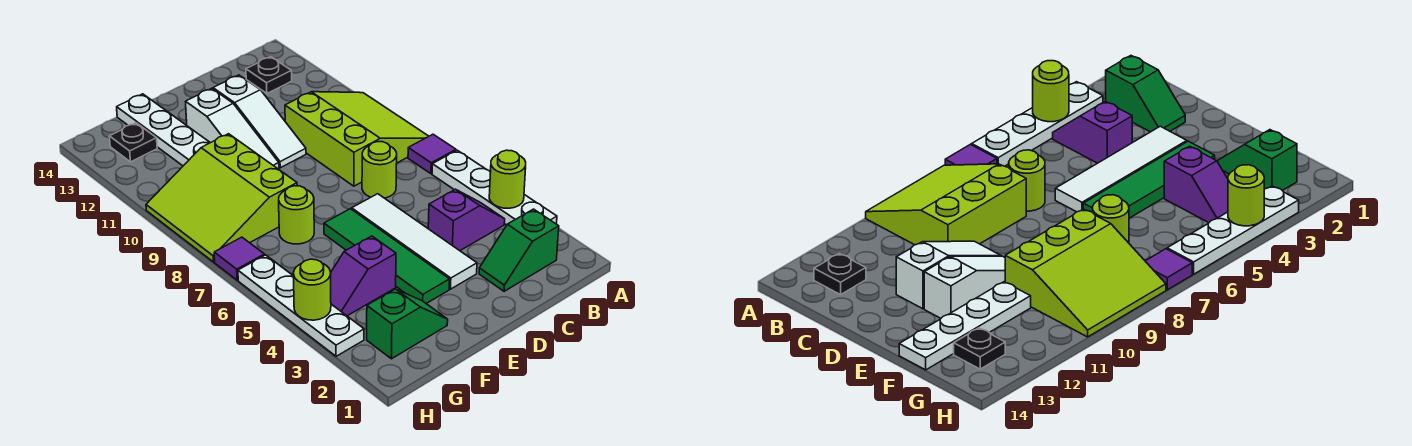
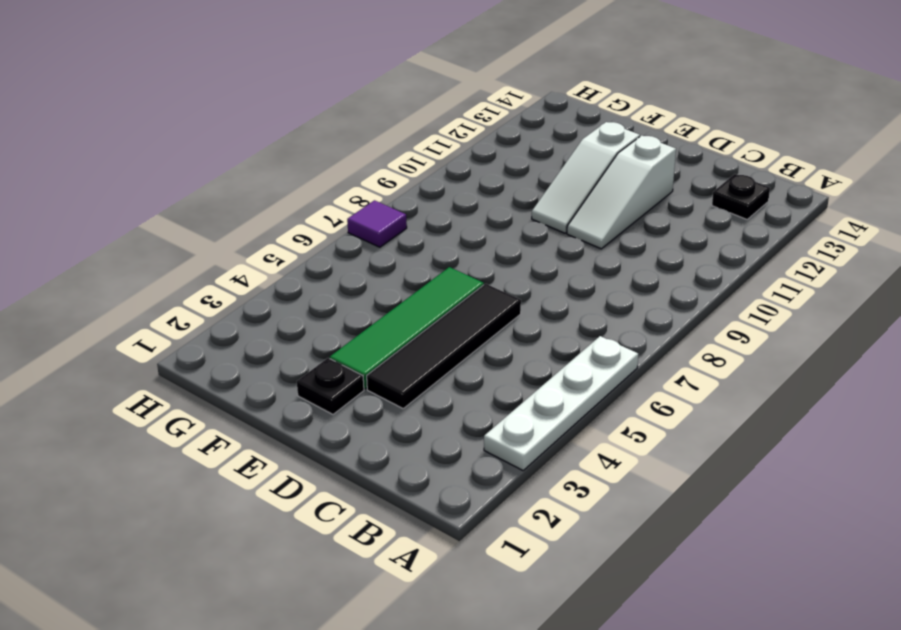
black 1x4 tile [367,284,521,408] -> white 1x4 tile [352,194,477,289]
black 1x1 plate [297,358,364,414] -> black 1x1 plate moved to [109,123,157,162]
none -> purple 1x1 tile [408,134,456,174]
none -> lime 3x3 slope [285,92,429,186]
none -> green 1x2 slope [479,209,559,291]

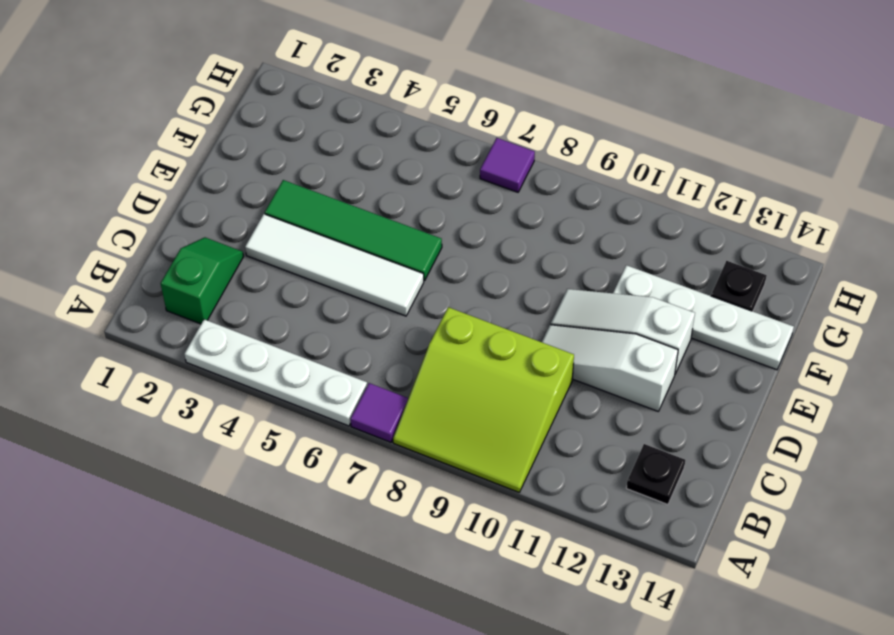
none -> purple 1x2 slope [428,189,505,251]
none -> lime 1x1 round brick [362,142,397,198]
none -> green 1x2 slope [367,289,448,359]

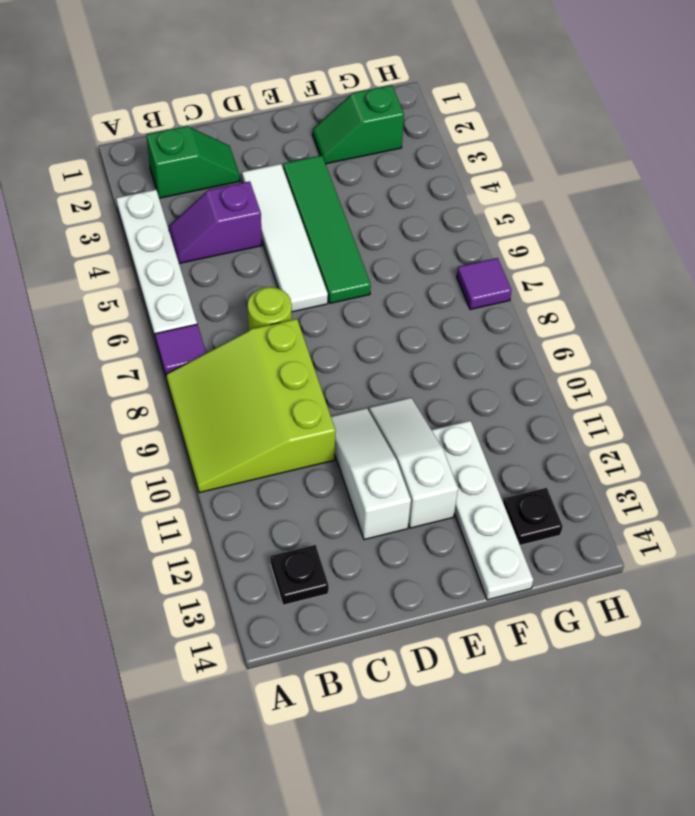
none -> purple 1x2 slope [331,236,396,316]
none -> lime 1x1 round brick [279,186,314,244]
none -> lime 3x3 slope [146,134,297,262]

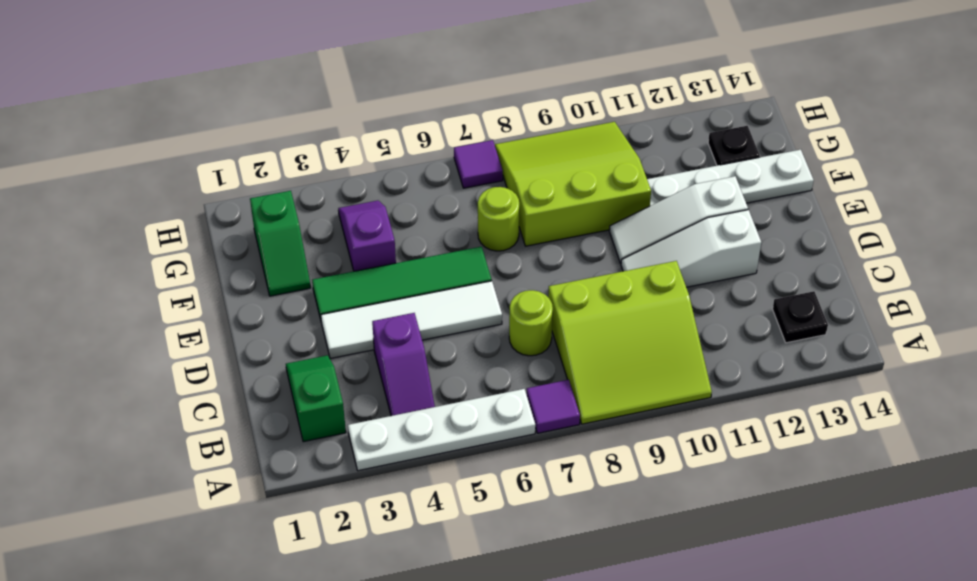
none -> white 1x4 plate [238,255,364,356]
none -> lime 1x1 round brick [489,150,526,208]
none -> lime 1x1 round brick [293,259,331,320]

